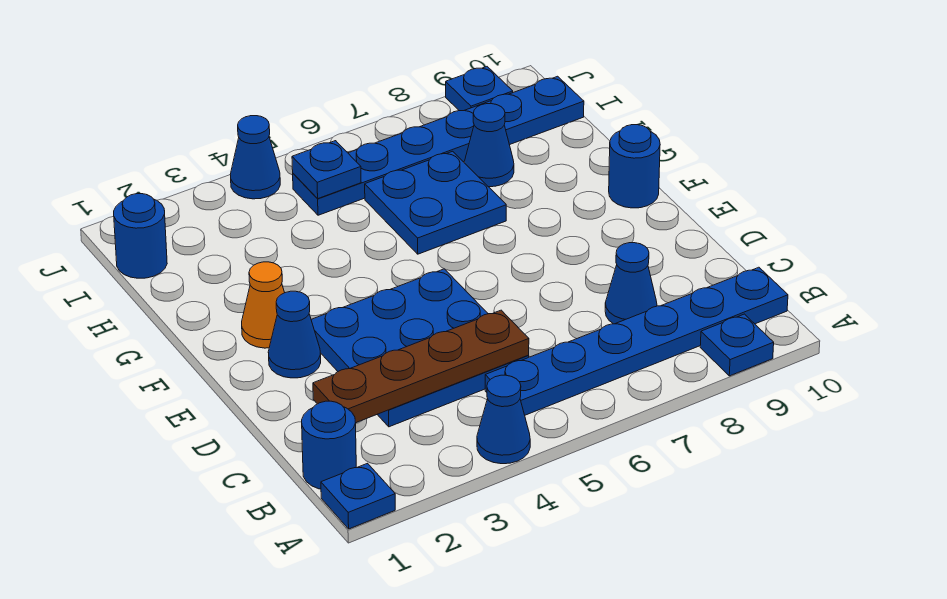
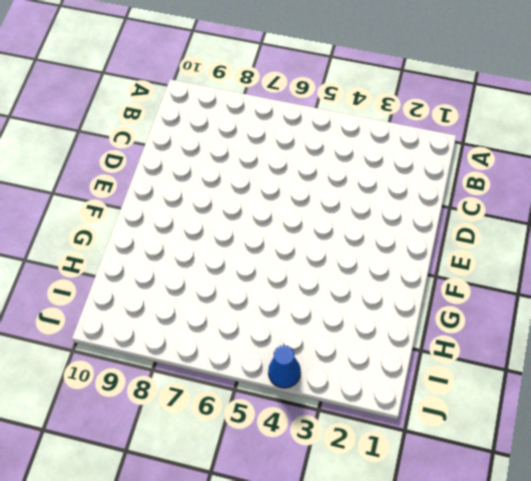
none -> blue 1x1 plate [321,463,395,529]
none -> blue 1x1 cone [477,375,530,464]
none -> blue 1x1 plate [700,314,774,376]

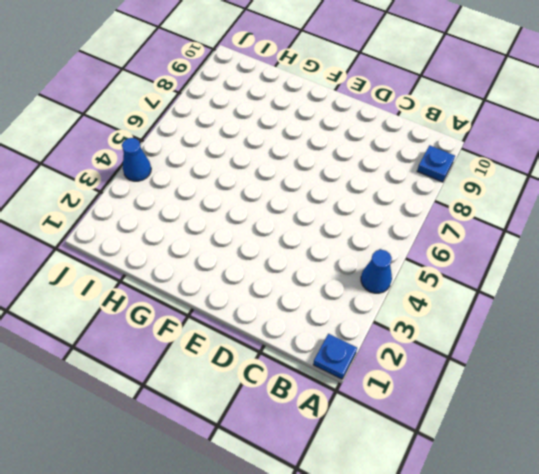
none -> blue 1x1 round brick [302,401,356,489]
none -> blue 1x6 plate [485,267,788,415]
none -> blue 3x3 plate [311,269,529,427]

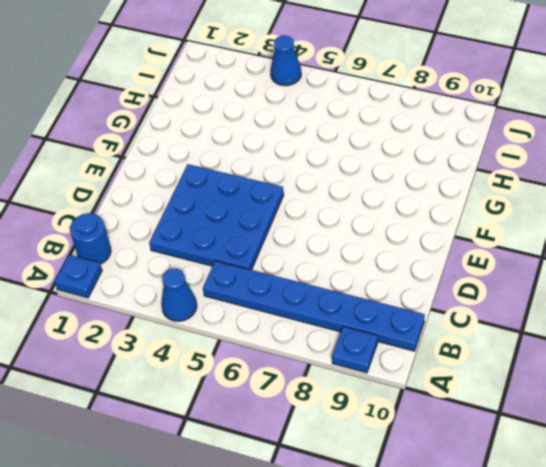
none -> blue 1x1 cone [605,243,657,324]
none -> blue 1x1 cone [268,291,321,378]
none -> orange 1x1 cone [242,262,285,348]

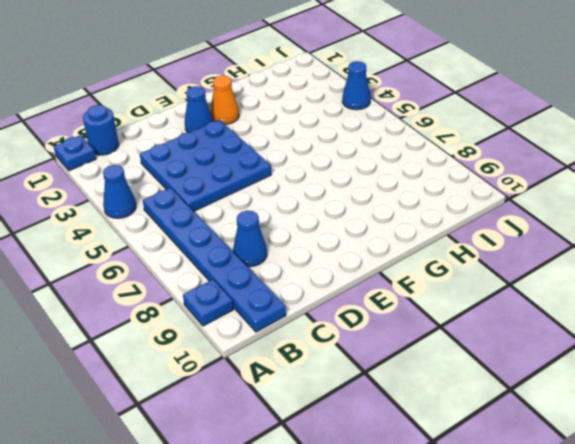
none -> blue 1x1 round brick [609,125,660,208]
none -> blue 2x2 plate [365,151,506,254]
none -> blue 1x1 cone [464,104,514,187]

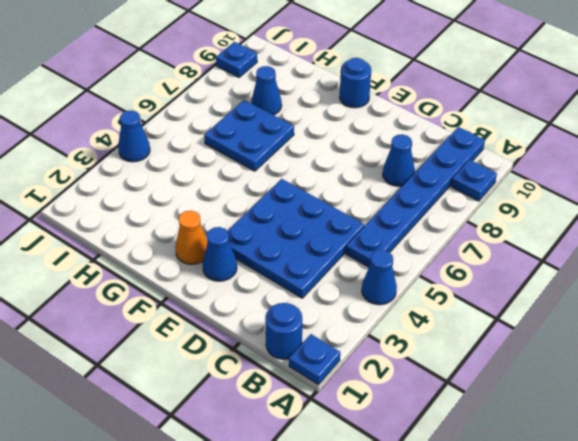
none -> blue 1x1 round brick [114,194,167,278]
none -> blue 1x6 plate [293,76,584,215]
none -> brown 1x4 plate [313,310,529,423]

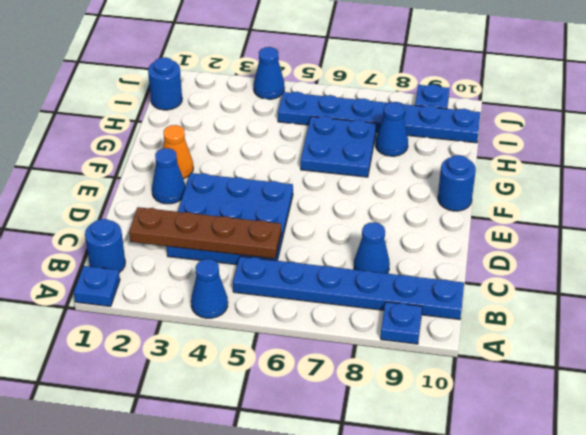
none -> blue 1x1 plate [292,141,361,199]

